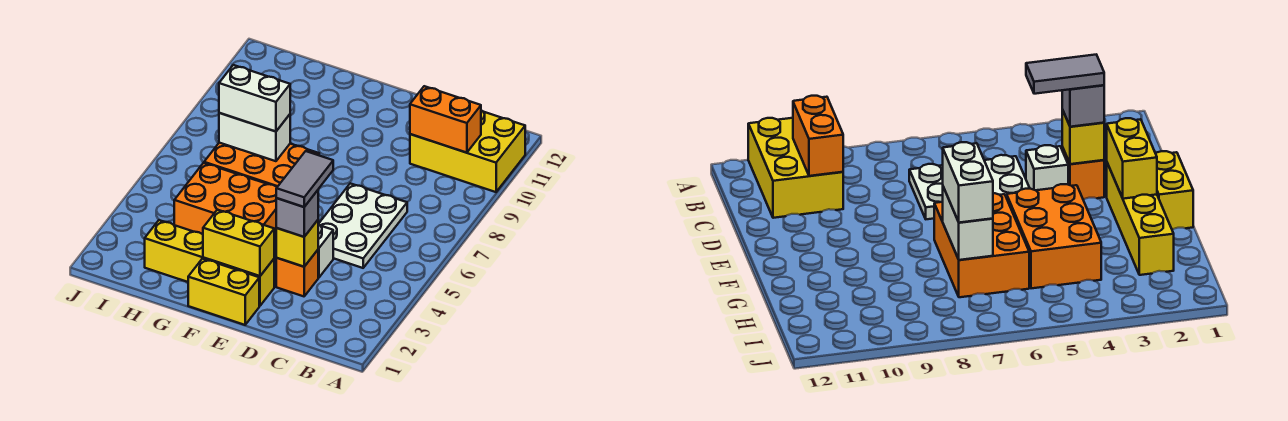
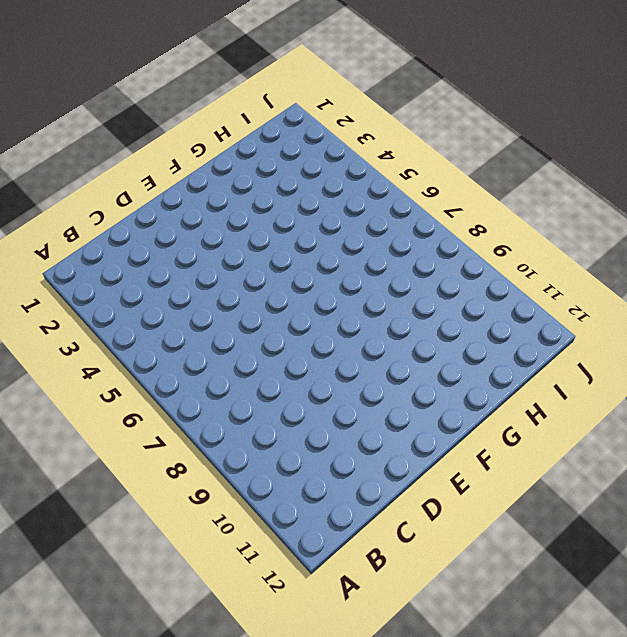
none -> yellow 2x3 brick [410,110,525,192]
none -> white 2x3 plate [319,183,407,268]
none -> orange 1x1 brick [276,250,318,296]

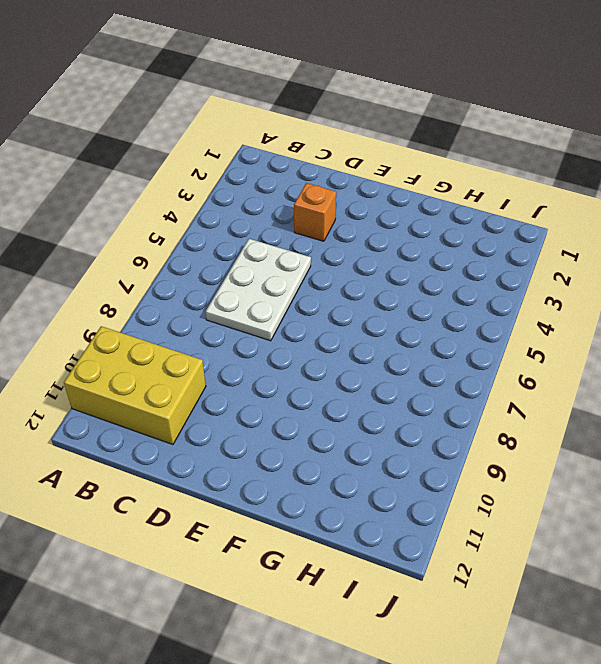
none -> white 1x1 brick [318,224,333,277]
none -> yellow 1x2 brick [188,259,259,325]
none -> yellow 1x4 brick [145,220,274,306]

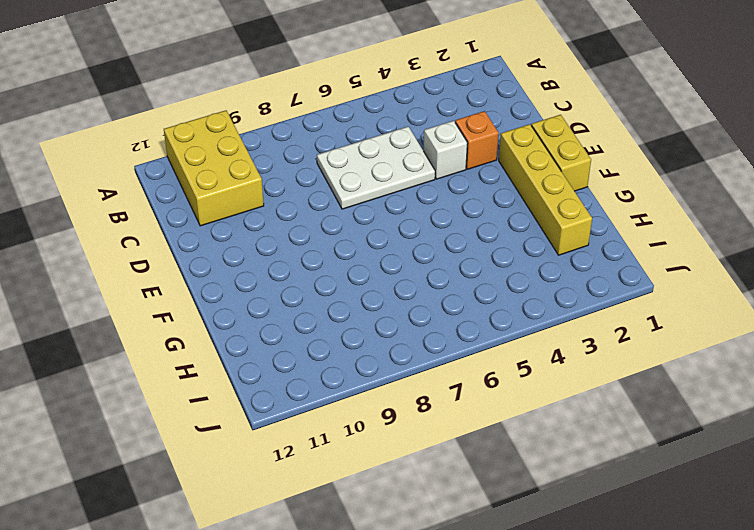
none -> orange 2x3 brick [174,163,277,240]
none -> orange 2x3 brick [204,143,319,187]
none -> orange 1x2 brick [410,86,481,153]

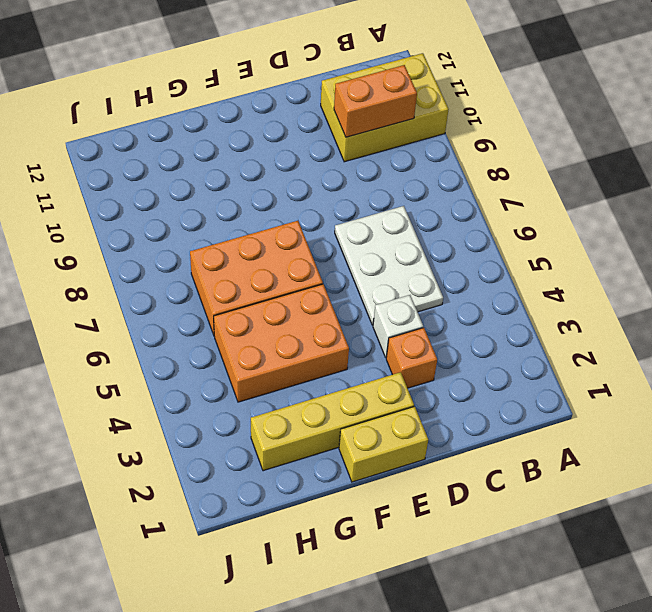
none -> yellow 1x1 brick [276,220,318,267]
none -> yellow 1x2 brick [203,210,274,276]
none -> white 1x2 brick [219,113,290,161]

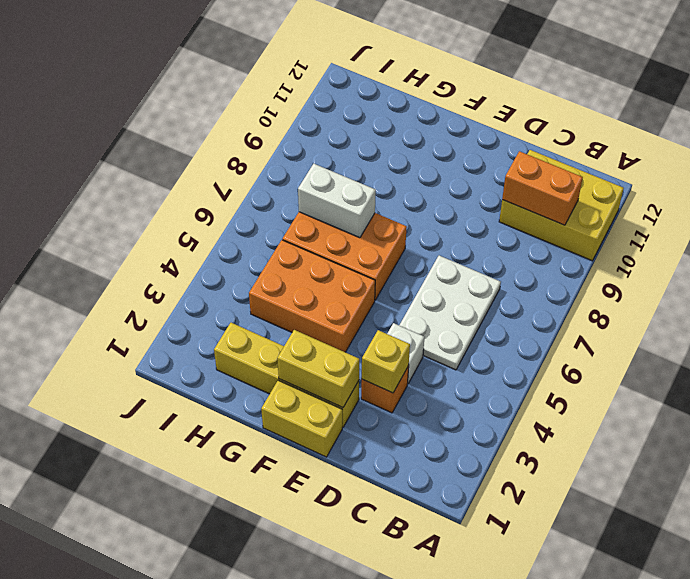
none -> grey 1x1 brick [276,190,318,237]
none -> white 1x2 brick [219,65,290,131]
none -> grey 1x2 tile [276,151,333,207]

